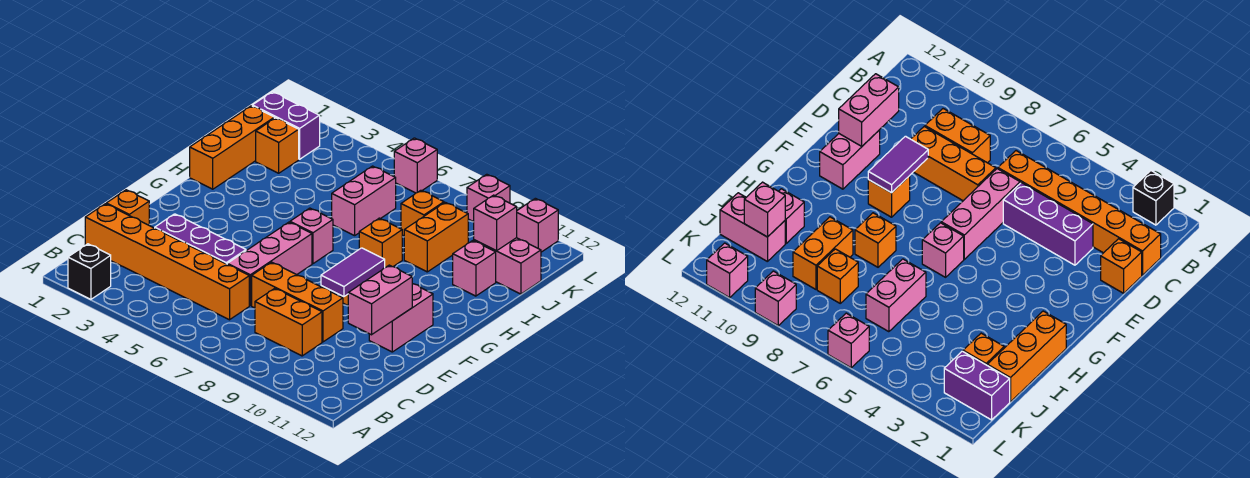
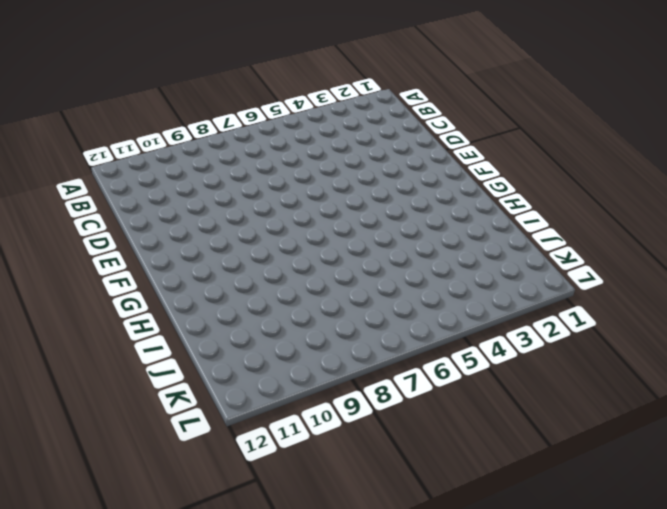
none -> black 1x1 brick [68,244,111,299]
none -> orange 1x6 brick [85,204,249,320]
none -> orange 1x2 brick [255,288,322,356]

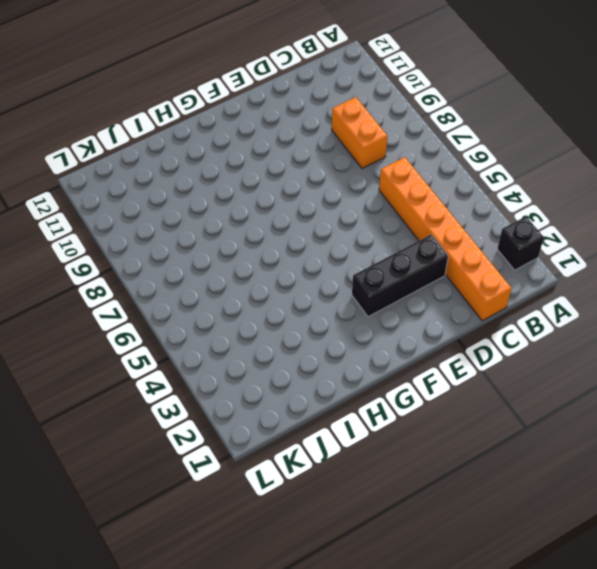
black 1x3 brick [352,235,448,317] -> purple 1x3 brick [155,214,246,264]
none -> orange 1x1 brick [106,190,149,225]
none -> pink 1x3 brick [227,222,312,306]
none -> orange 1x3 brick [252,262,343,342]

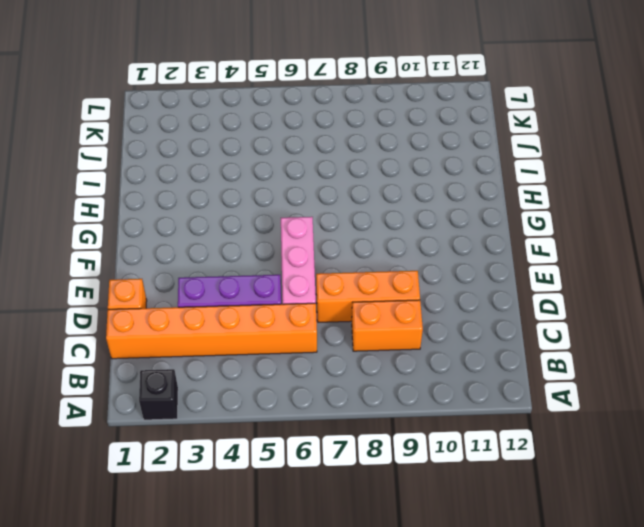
none -> pink 1x2 brick [369,284,433,352]
none -> orange 1x1 brick [868,176,910,217]
none -> pink 1x1 brick [290,208,333,264]

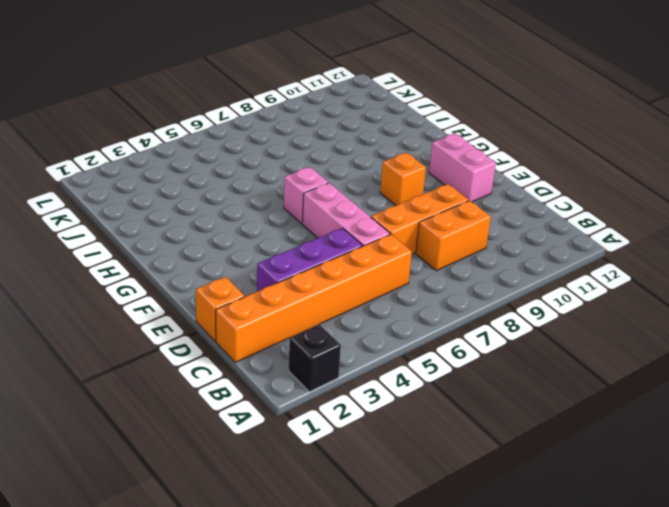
none -> orange 1x3 brick [190,106,274,189]
none -> orange 1x1 brick [359,218,402,268]
none -> pink 1x2 brick [332,166,396,236]

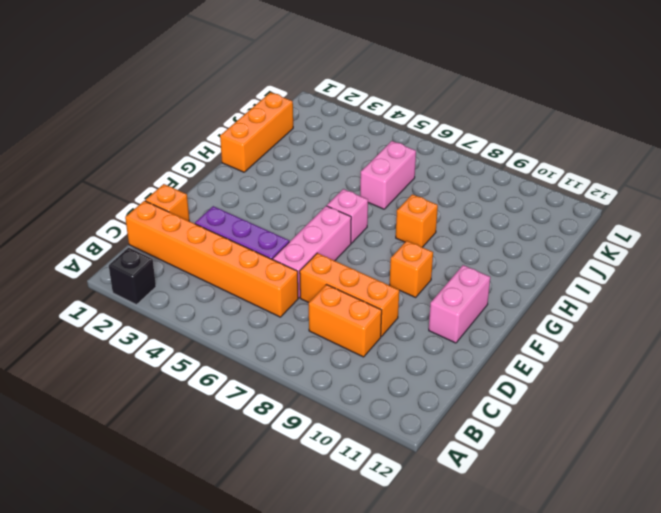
none -> orange 1x2 brick [404,202,468,272]
none -> pink 1x1 brick [453,241,496,296]
none -> orange 1x1 brick [256,118,299,173]

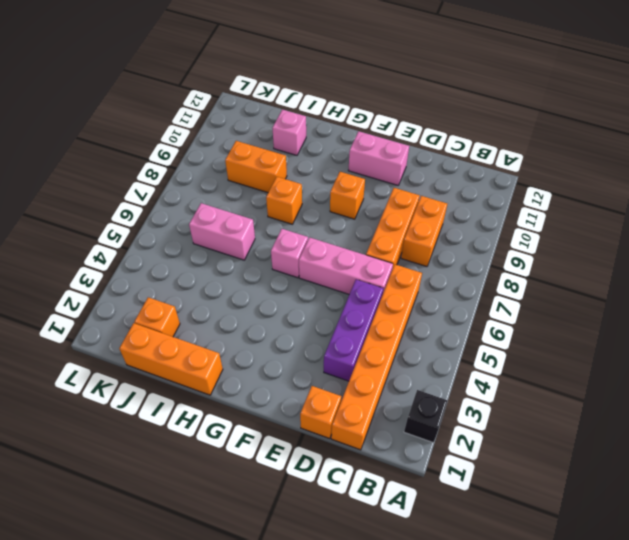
none -> orange 1x1 brick [401,190,444,236]
none -> pink 1x2 brick [474,238,541,294]
none -> purple 1x2 brick [252,92,320,159]

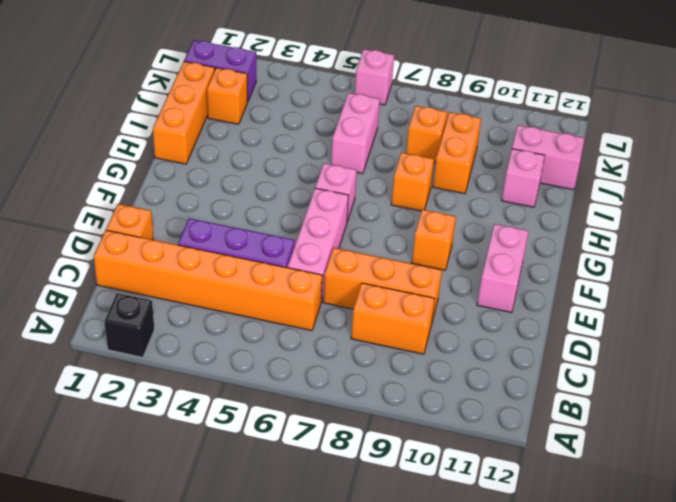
none -> pink 1x1 brick [467,174,510,222]
none -> pink 1x1 brick [517,198,558,252]
none -> pink 1x2 brick [348,265,412,335]

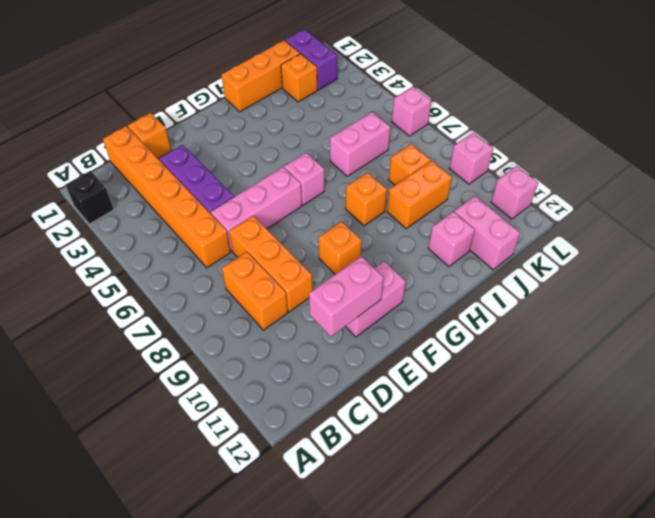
none -> purple 1x2 tile [321,248,385,297]
none -> pink 1x1 brick [474,195,517,251]

